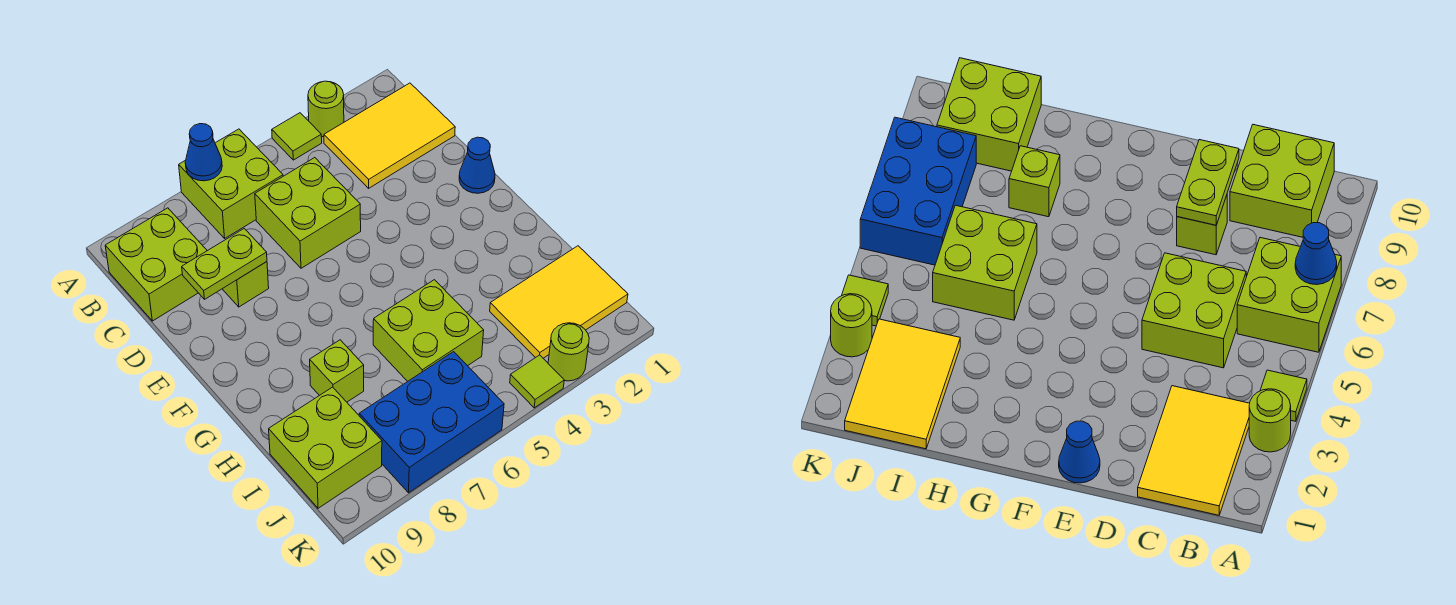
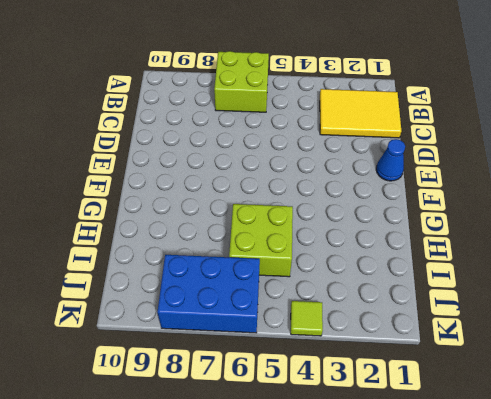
none -> lime 1x1 round brick [308,81,344,137]
none -> lime 1x1 tile [272,113,322,160]
none -> lime 2x2 brick [105,208,207,321]

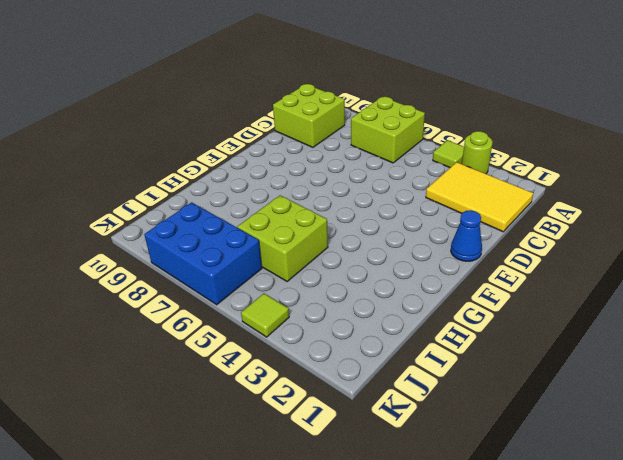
none -> lime 2x2 brick [255,158,361,268]
none -> lime 1x1 brick [223,262,269,307]
none -> lime 1x1 brick [310,340,364,402]

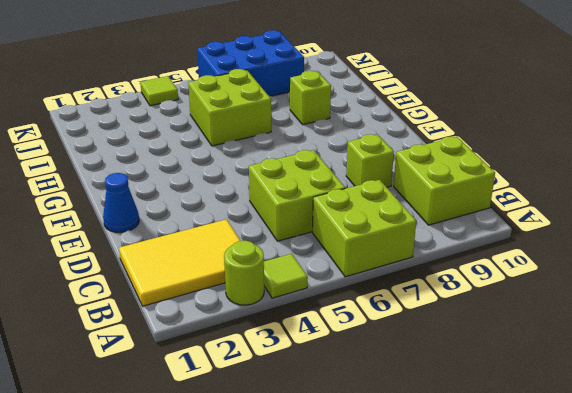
none -> yellow 2x3 tile [490,246,628,358]
none -> lime 2x2 brick [269,387,382,508]
none -> lime 1x1 round brick [548,323,589,381]

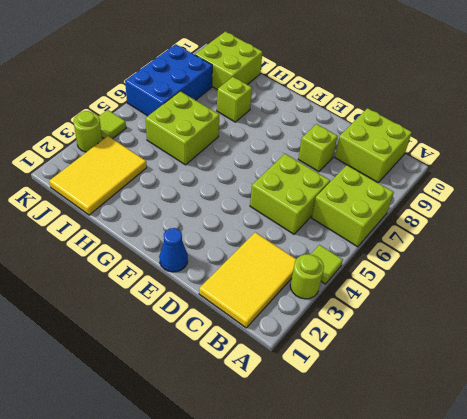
none -> blue 1x1 cone [185,124,222,181]
none -> lime 1x2 plate [182,229,267,299]

